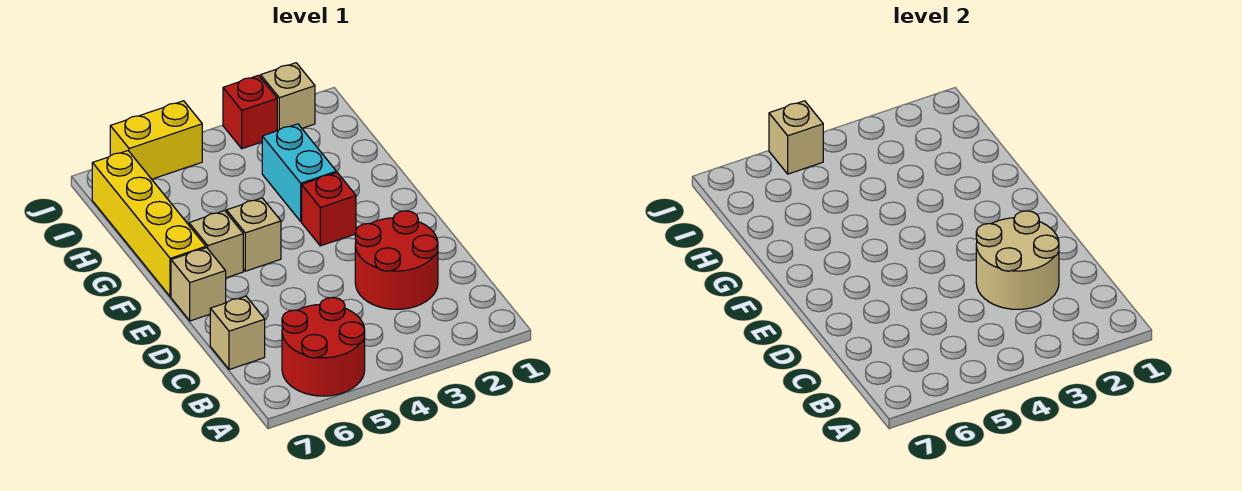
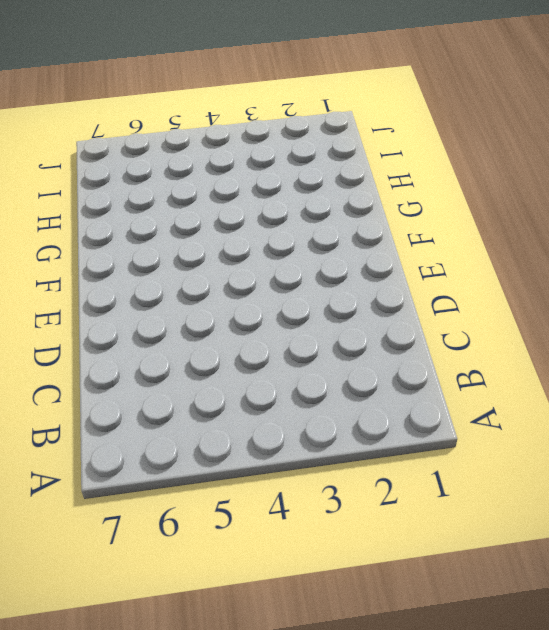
none -> red 2x2 round brick [282,298,365,396]
none -> red 2x2 round brick [355,211,438,309]
none -> tan 1x1 brick [210,296,265,370]

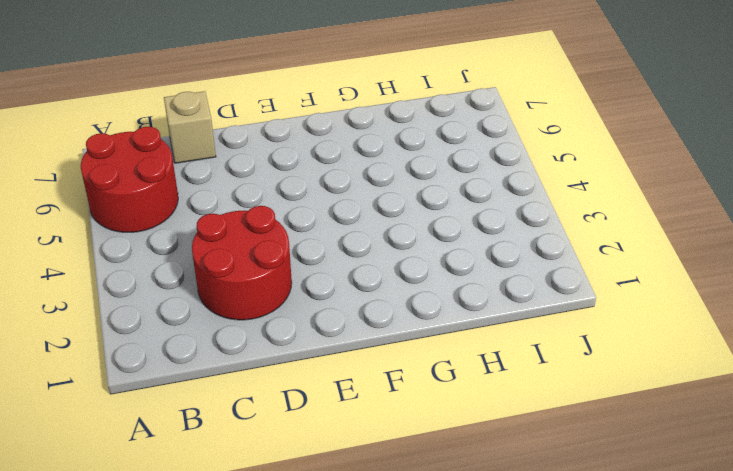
none -> tan 1x1 brick [171,248,226,321]
none -> red 1x1 brick [302,173,356,246]
none -> tan 1x1 brick [227,198,281,271]

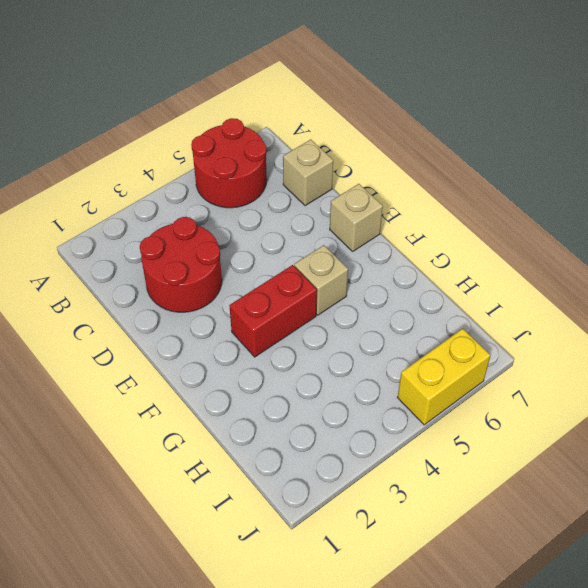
red 1x2 brick [229,265,317,357] -> red 1x1 brick [302,173,356,246]
none -> tan 1x1 brick [189,211,243,278]
none -> yellow 1x4 brick [92,151,206,297]
none -> cyan 1x2 brick [262,124,336,221]

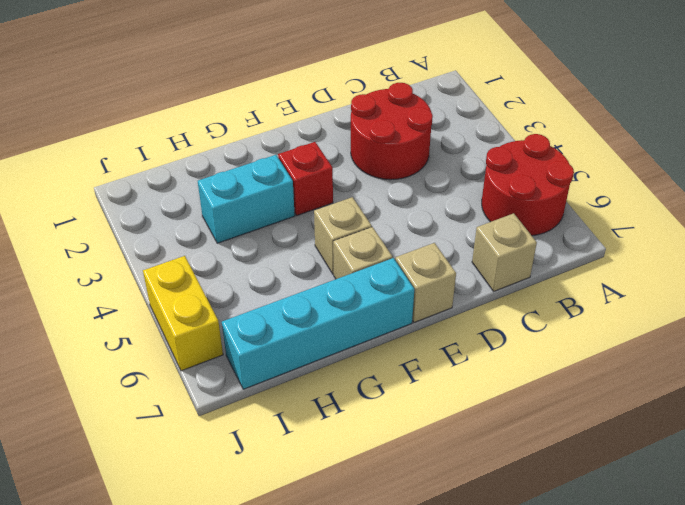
cyan 1x4 brick [222,258,414,389] -> yellow 1x4 brick [92,151,206,297]
none -> tan 1x1 brick [261,63,315,131]
none -> red 1x1 brick [223,75,277,149]
none -> tan 2x2 round brick [976,211,1059,309]

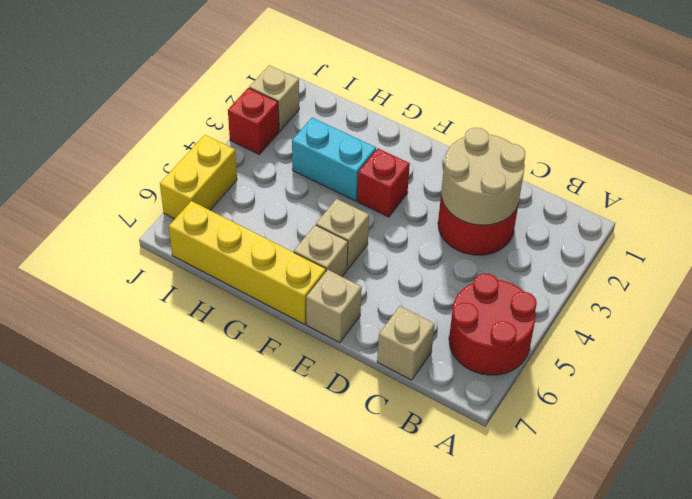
none -> tan 1x1 brick [769,101,823,174]

